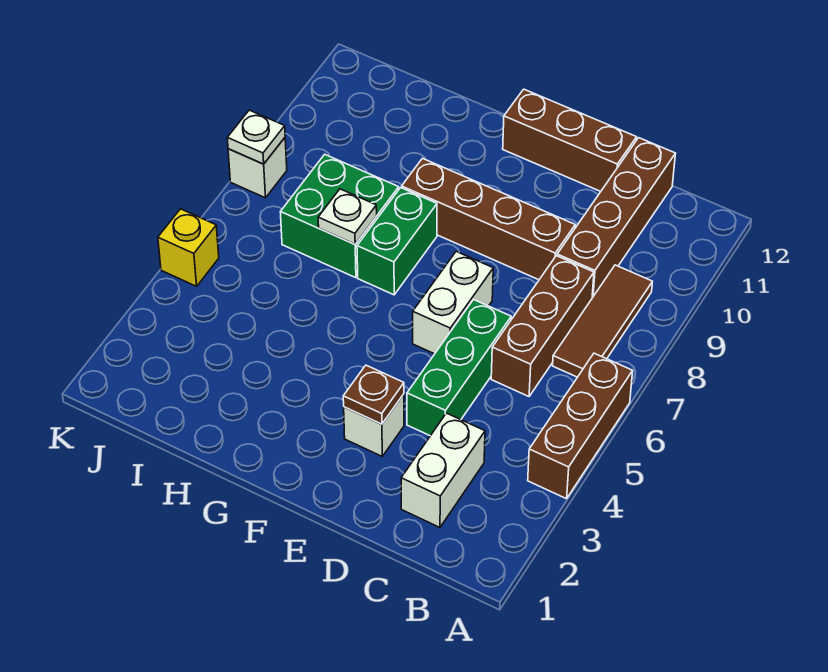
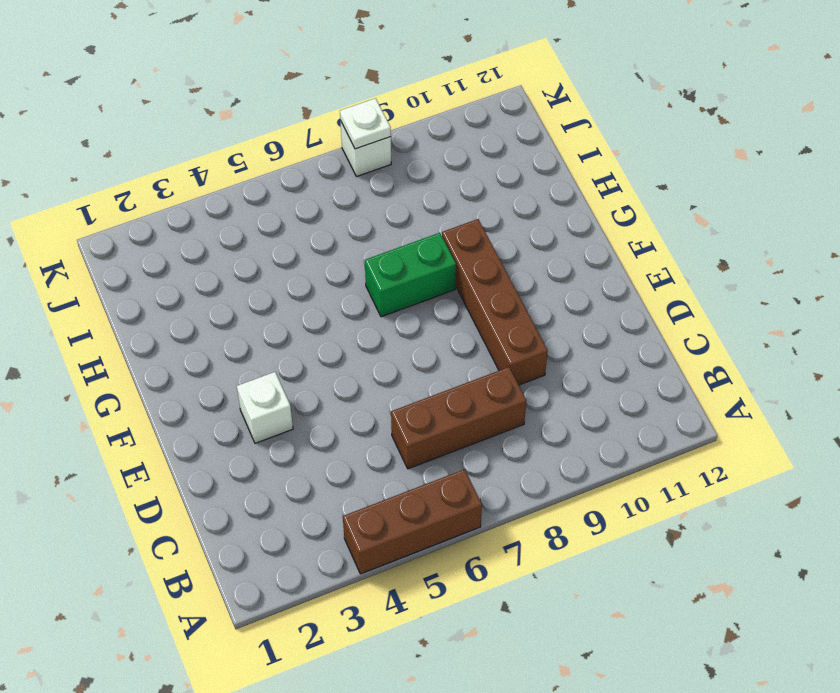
none -> brown 1x3 tile [553,265,652,377]
none -> white 1x2 brick [401,413,485,527]
none -> brown 1x4 brick [557,138,676,298]

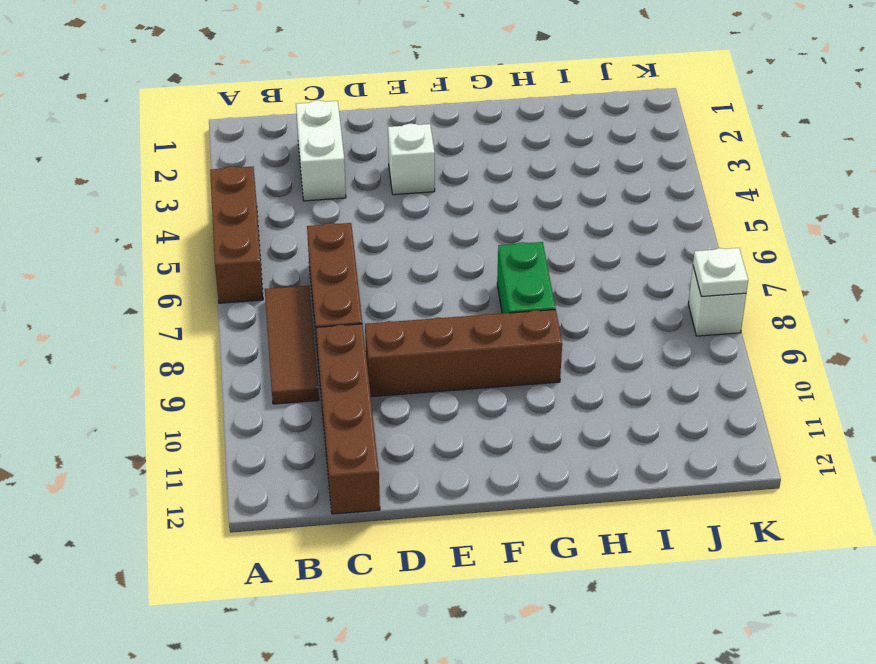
none -> green 1x3 brick [407,300,511,436]
none -> brown 1x3 brick [503,89,637,191]
none -> white 1x2 brick [413,252,493,354]

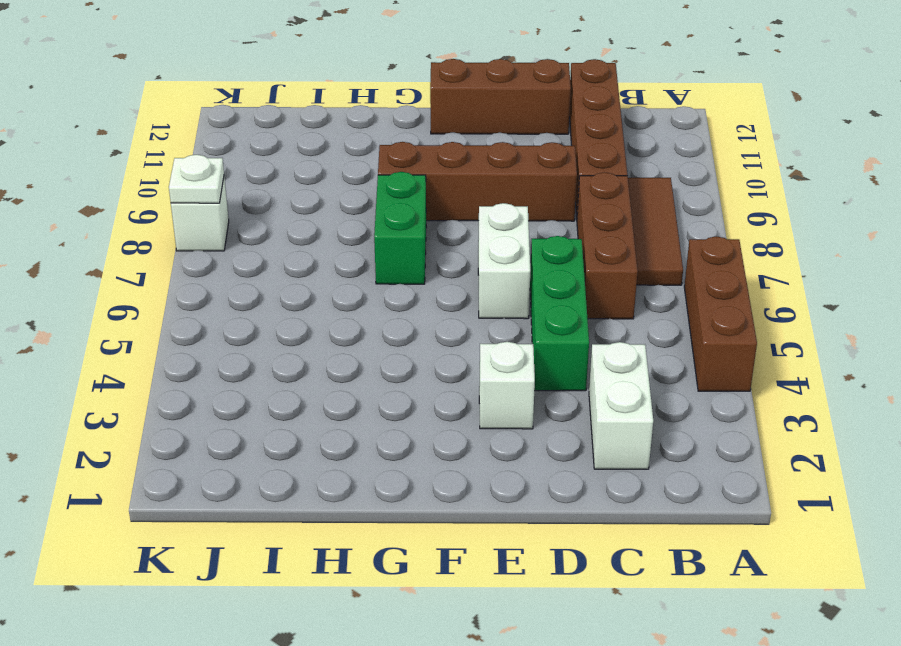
none -> green 2x2 brick [280,154,399,278]
none -> yellow 1x1 brick [158,209,219,286]
none -> brown 1x1 plate [343,365,404,424]

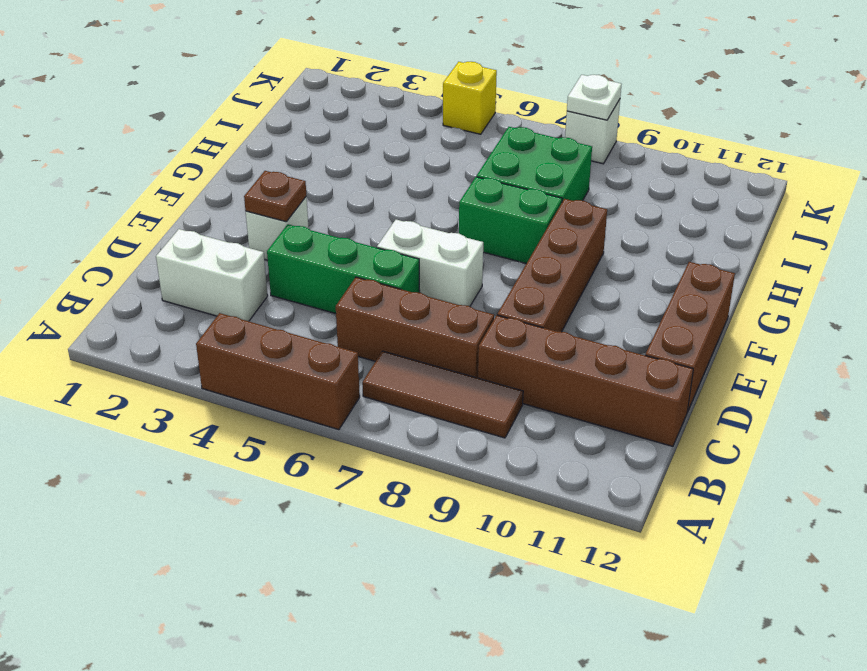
none -> white 1x1 plate [318,189,377,244]

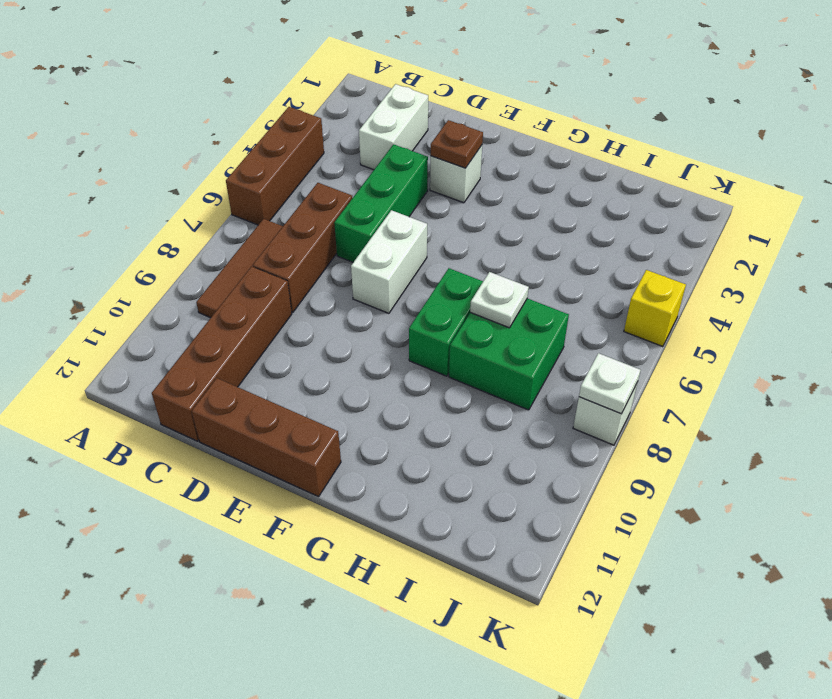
none -> brown 1x4 brick [402,159,575,280]

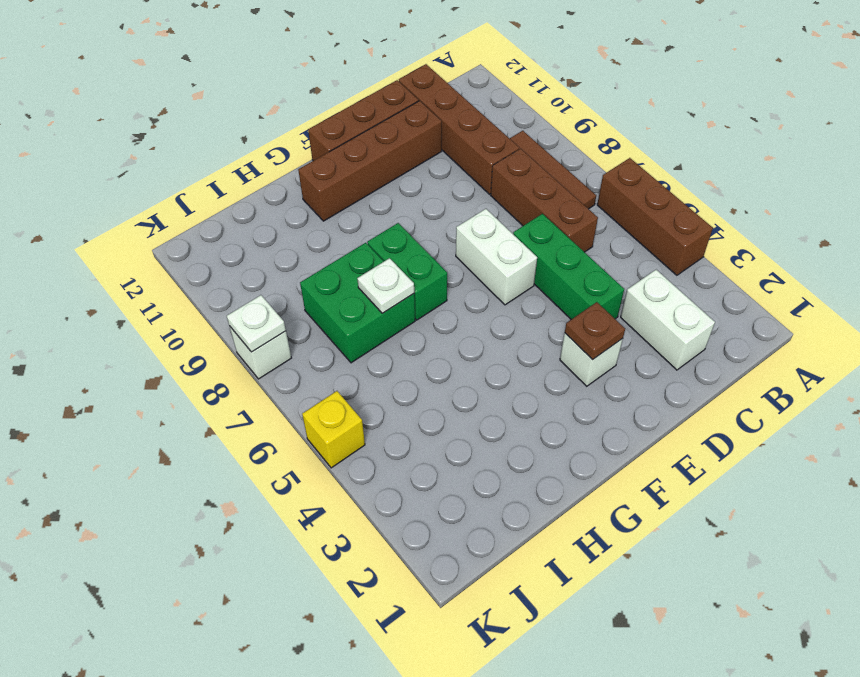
brown 1x4 brick [298,101,442,221] -> brown 1x4 brick moved to [402,159,575,280]

